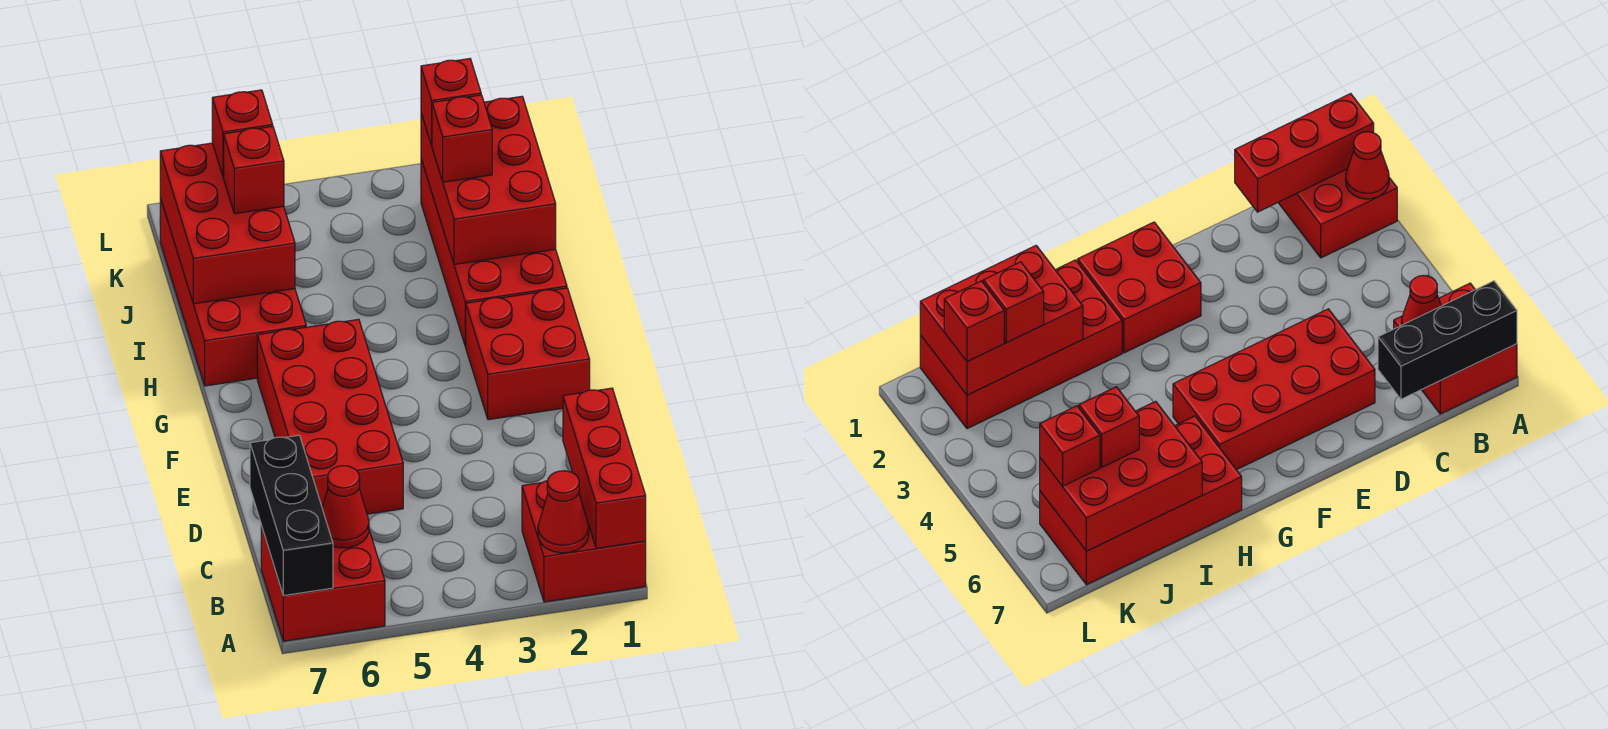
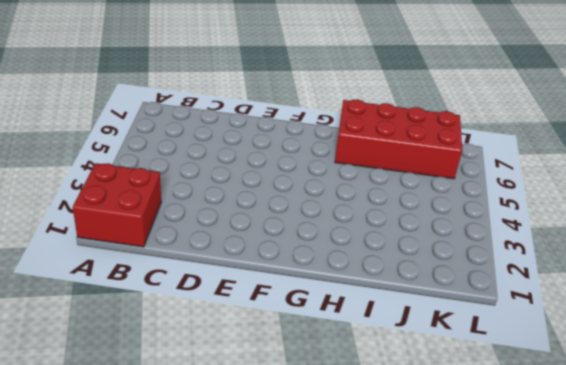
none -> red 2x2 brick [261,526,385,641]
none -> red 2x4 brick [257,319,403,514]
none -> red 2x2 brick [465,288,590,420]

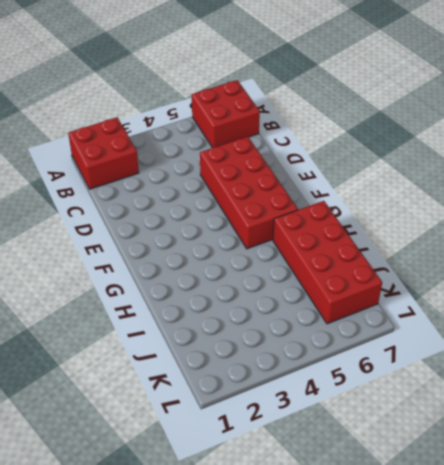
none -> red 2x2 brick [465,288,590,420]
none -> red 2x4 brick [421,159,567,346]
none -> red 1x3 brick [563,388,646,548]

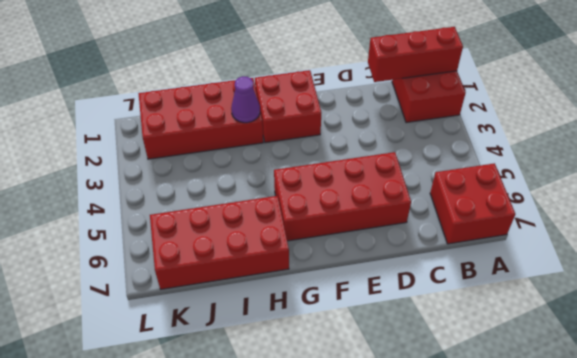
purple 1x1 cone [231,76,260,123] -> none
none -> red 1x1 cone [538,471,589,553]
none -> black 1x3 brick [250,435,333,596]
none -> red 1x1 cone [322,466,369,548]

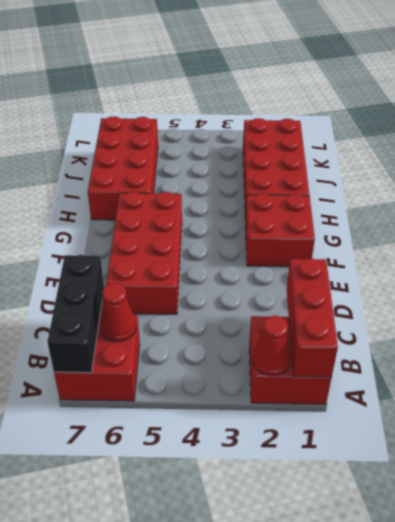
none -> red 2x3 brick [421,96,556,265]
none -> red 2x3 brick [160,143,295,304]
none -> red 1x1 brick [432,95,492,182]

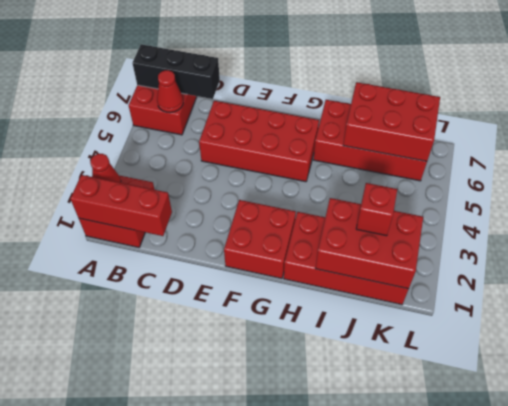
none -> red 1x1 brick [224,126,284,214]
none -> red 1x1 brick [421,59,481,146]
none -> red 1x1 brick [212,90,273,177]

